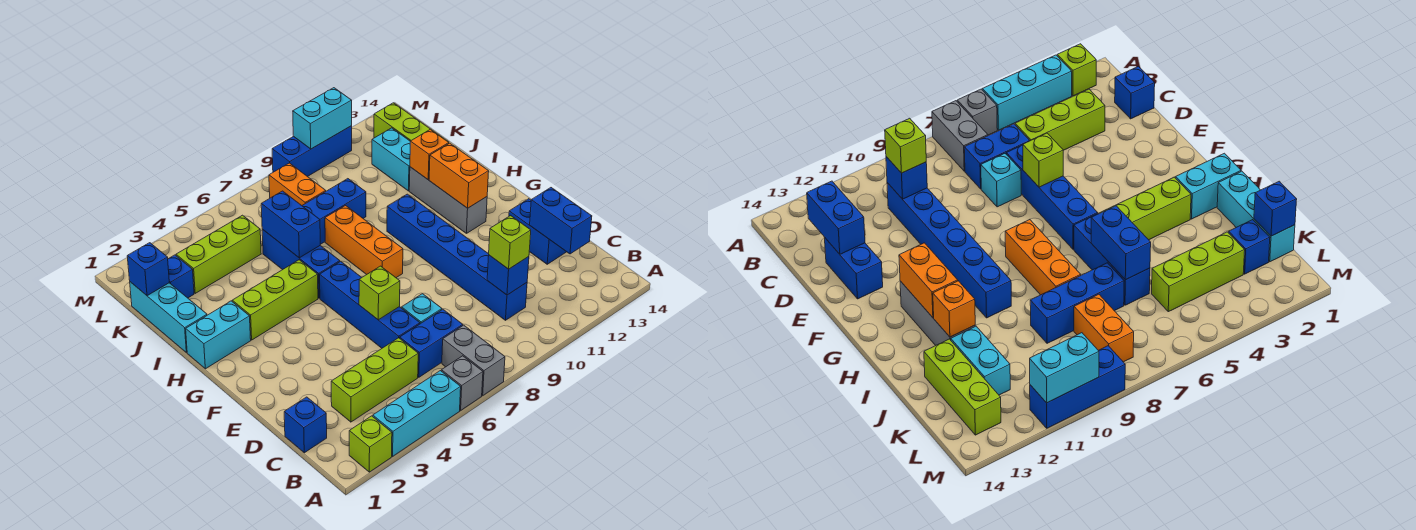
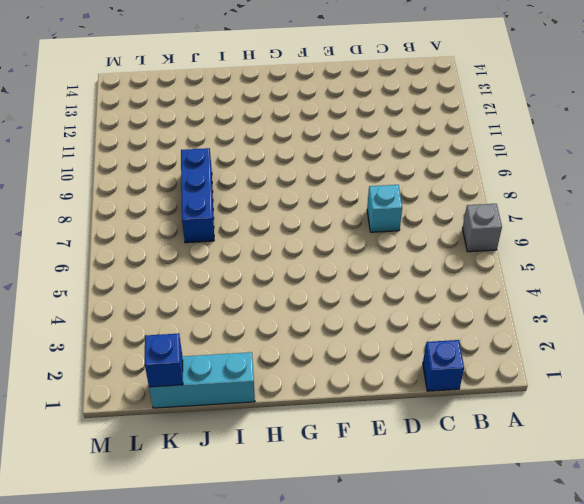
none -> lime 1x1 brick [349,416,392,472]
none -> cyan 1x3 brick [373,371,461,456]
none -> grey 1x2 brick [442,325,505,395]
none -> lime 1x3 brick [331,338,418,422]

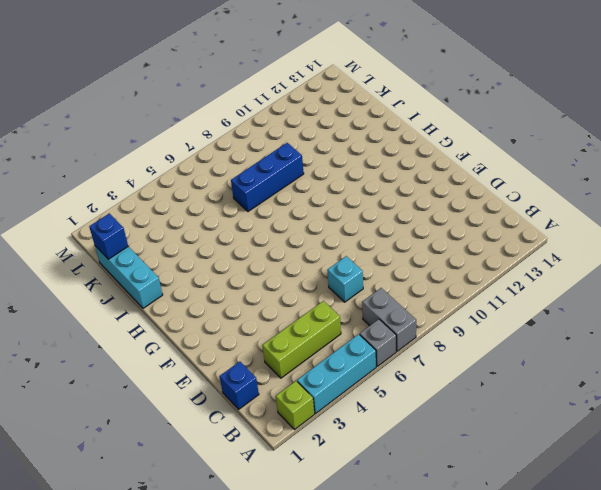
none -> blue 1x2 brick [400,310,463,377]
none -> blue 1x6 brick [387,194,527,320]
none -> blue 1x4 brick [320,261,420,348]
none -> blue 1x2 brick [509,199,566,264]

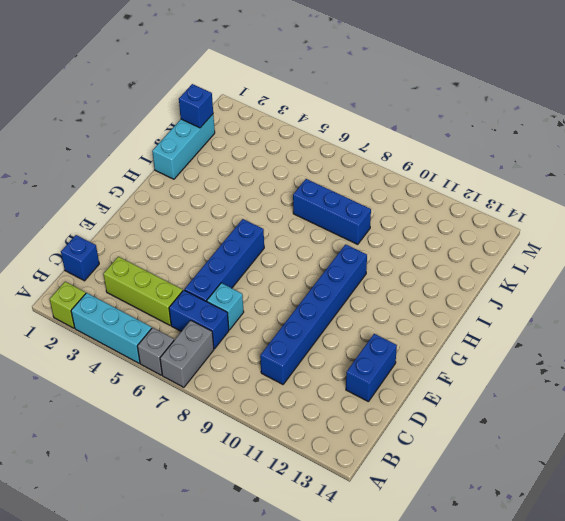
none -> orange 1x3 brick [325,206,403,278]
none -> grey 1x3 brick [409,167,487,233]
none -> cyan 1x2 brick [186,301,251,369]
none -> lime 1x3 brick [232,260,318,340]

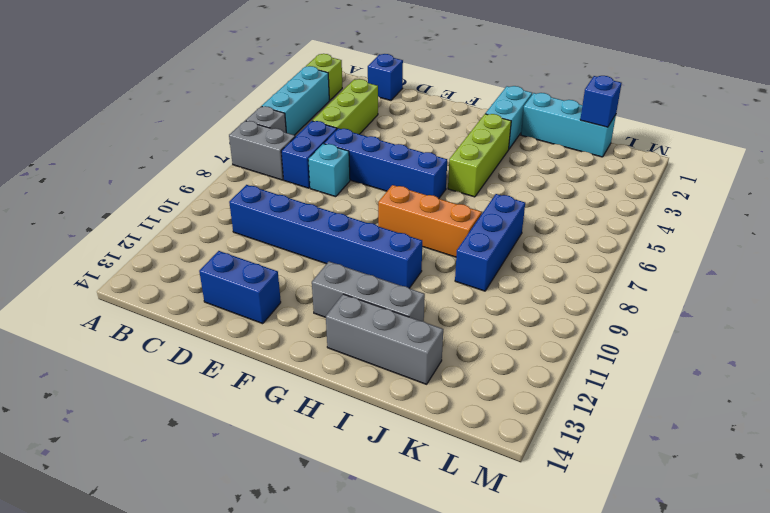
grey 1x3 brick [326,294,443,384] -> lime 1x3 brick [374,103,448,142]
none -> blue 1x3 brick [262,229,340,298]
none -> cyan 1x2 brick [372,128,410,191]
none -> blue 1x1 brick [168,255,194,298]
none -> lime 1x3 brick [176,215,261,293]

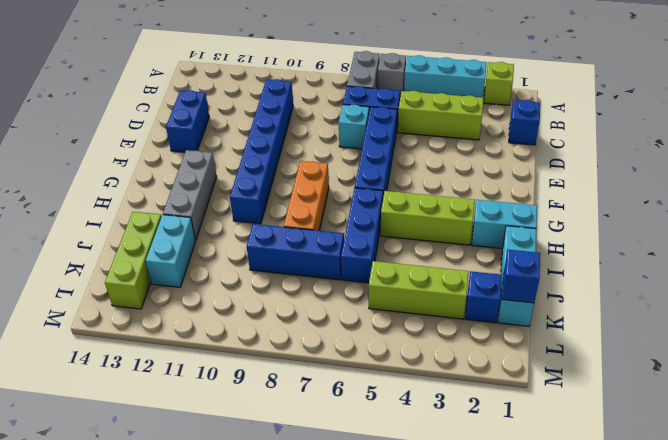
none -> orange 1x2 brick [269,163,326,205]
none -> blue 1x3 brick [272,126,352,177]
none -> blue 1x1 brick [487,255,529,295]
none -> blue 1x2 brick [530,188,592,254]

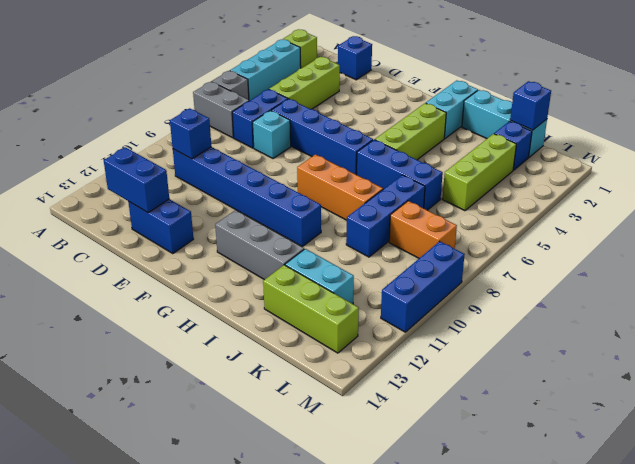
none -> lime 1x1 brick [359,266,400,320]
none -> orange 1x2 brick [429,143,489,208]
none -> blue 1x2 brick [261,191,320,258]
none -> orange 1x1 brick [410,129,449,180]

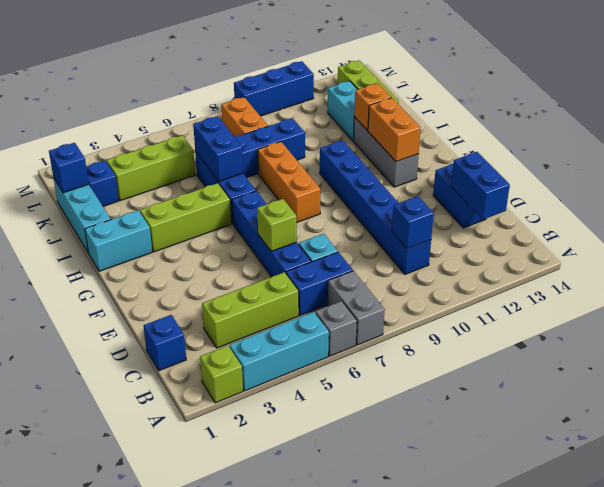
none -> cyan 1x2 brick [293,88,352,149]
none -> lime 1x1 brick [489,216,531,269]

